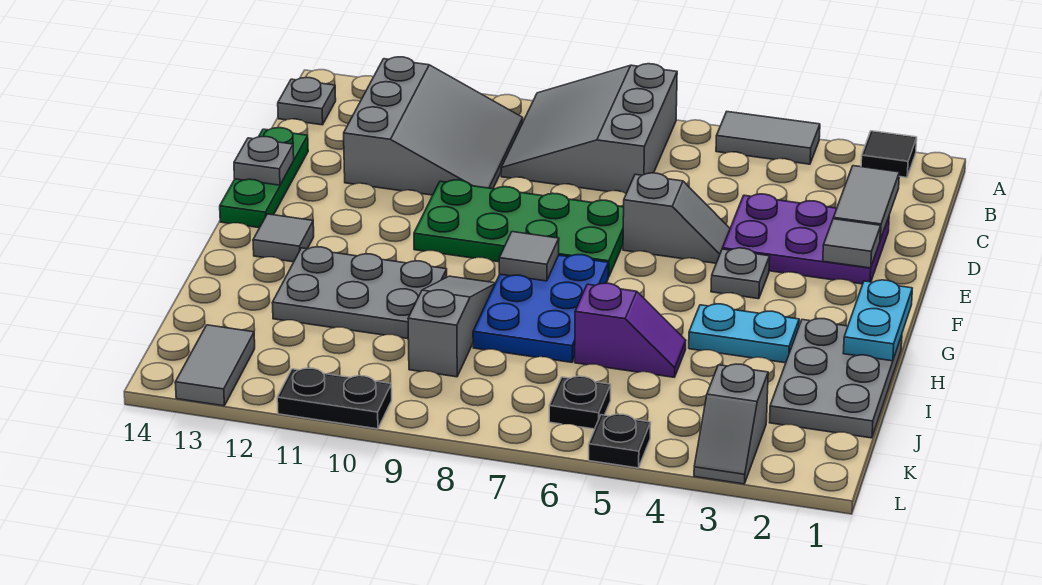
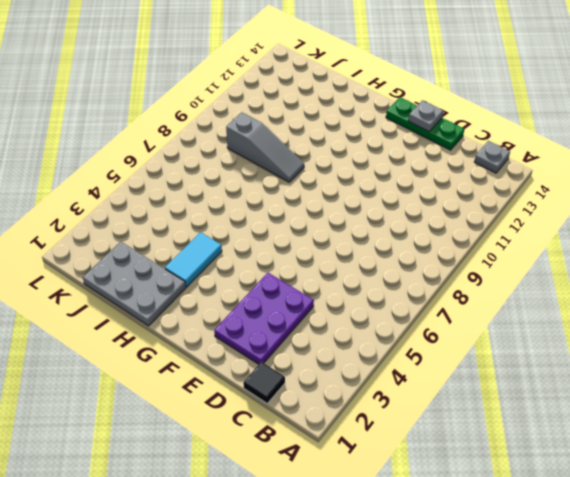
black 1x1 tile [243,362,285,403] -> black 1x1 tile moved to [861,131,917,177]
cyan 1x2 tile [165,232,222,287] -> cyan 1x2 plate [689,304,799,363]
none -> grey 1x2 tile [716,112,820,164]
none -> grey 3x3 slope [501,64,677,193]
none -> grey 3x3 slope [344,57,523,195]

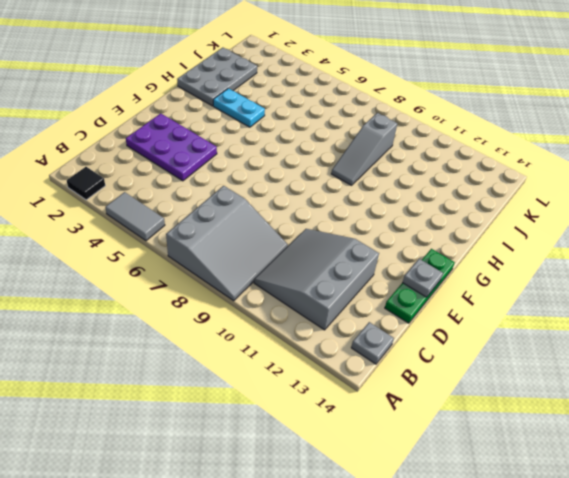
none -> grey 1x2 slope [623,173,730,263]
none -> green 2x4 plate [414,180,624,277]
none -> grey 1x1 plate [711,248,770,299]

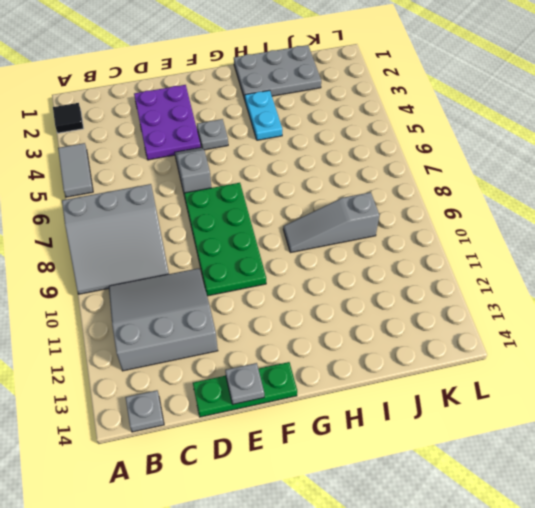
none -> blue 2x3 plate [473,255,608,362]
none -> grey 1x1 tile [253,214,314,262]
none -> grey 2x3 plate [272,247,447,339]

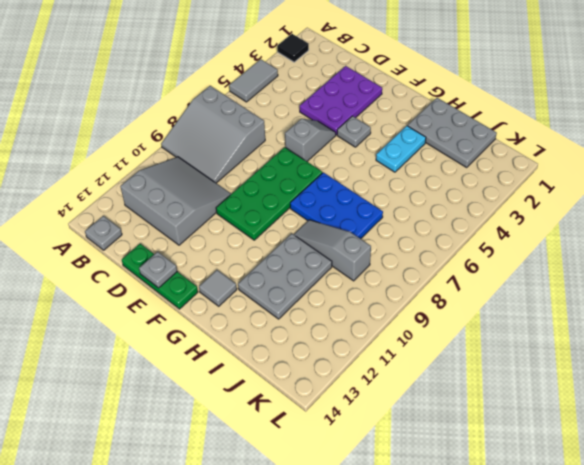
none -> purple 1x2 slope [575,283,686,377]
none -> grey 1x2 slope [694,364,768,484]
none -> black 1x1 plate [549,376,611,429]

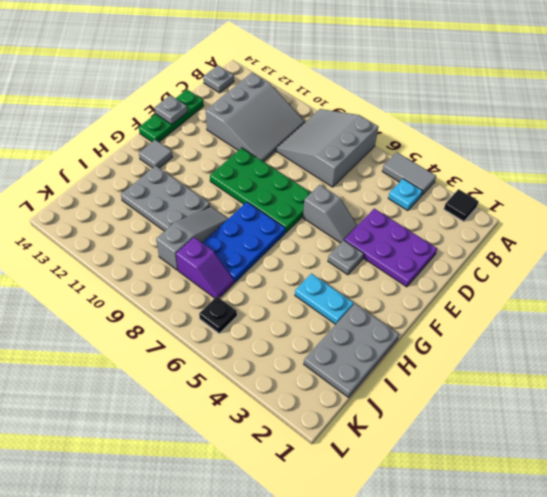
cyan 1x1 plate [388,179,423,211] -> none
purple 1x2 slope [176,237,234,298] -> purple 1x2 slope moved to [575,283,686,377]
none -> grey 1x2 slope [694,364,768,484]
none -> grey 1x2 tile [175,325,255,406]
none -> black 1x1 plate [589,414,651,468]

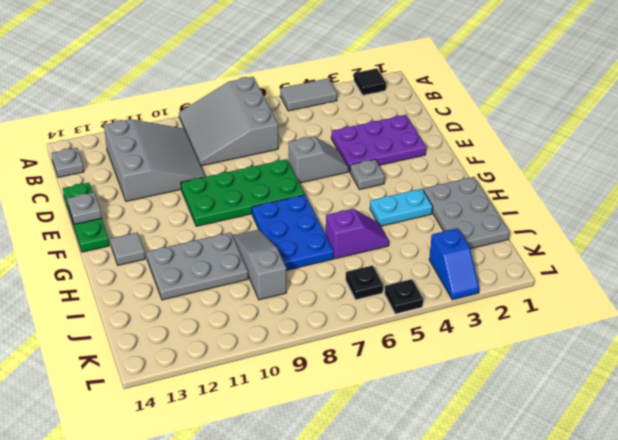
blue 1x2 slope [429,228,479,300] -> grey 1x2 slope [694,364,768,484]
none -> grey 1x2 tile [175,325,255,406]
none -> black 1x2 plate [277,368,392,429]
none -> grey 1x2 tile [833,166,899,240]

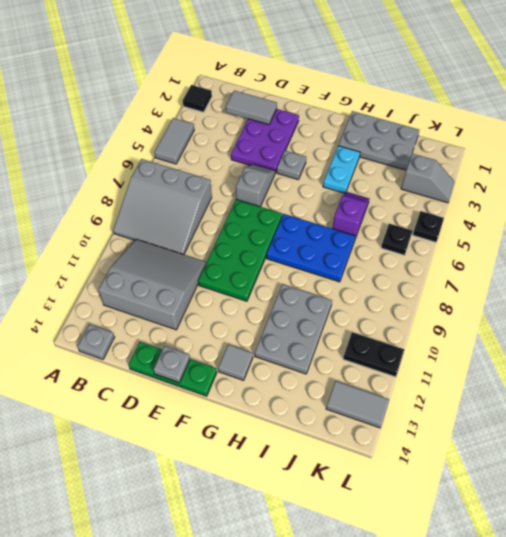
black 1x2 plate [343,332,404,377] -> black 1x2 plate turned to [277,368,392,429]
none -> grey 1x3 slope [408,276,495,377]
none -> grey 1x1 tile [823,219,881,268]
none -> cyan 1x2 plate [843,280,912,361]

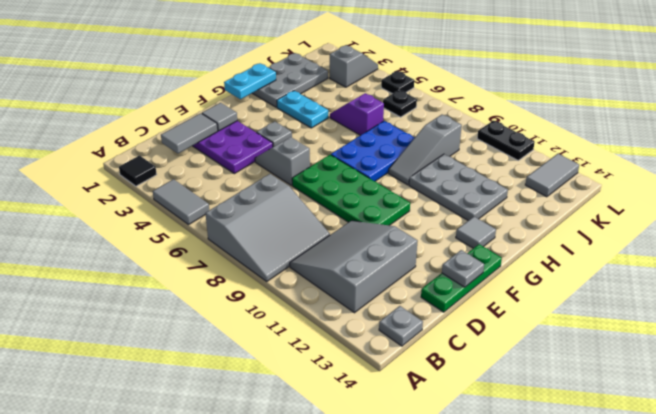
none -> grey 1x1 tile [499,232,559,281]

